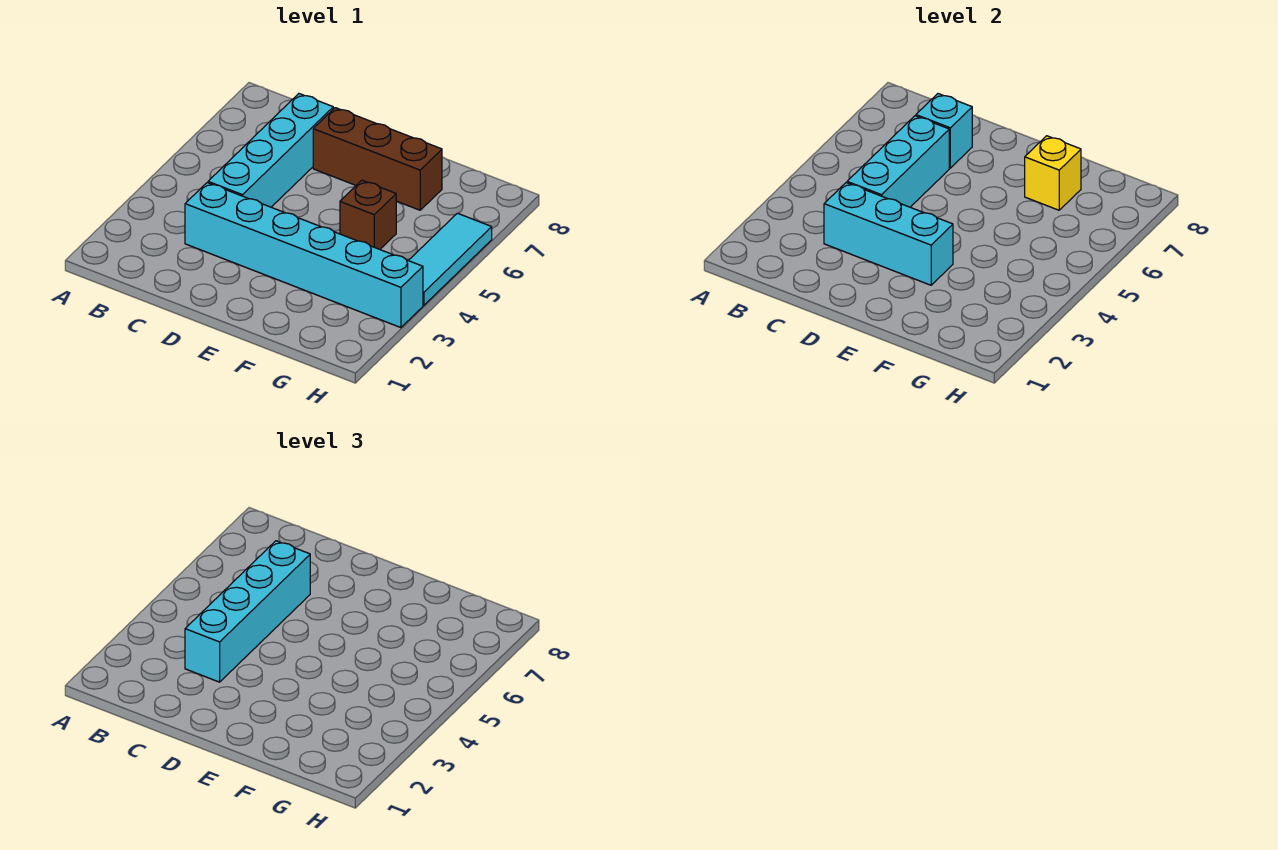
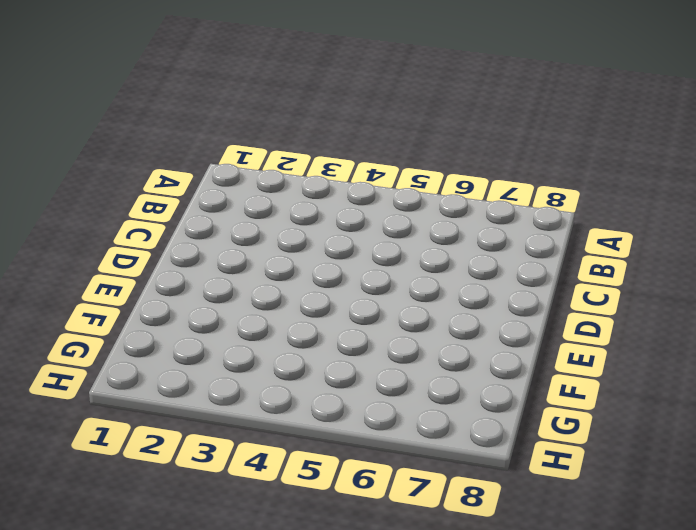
none -> cyan 1x6 brick [185,183,423,328]
none -> cyan 1x4 brick [208,94,333,207]

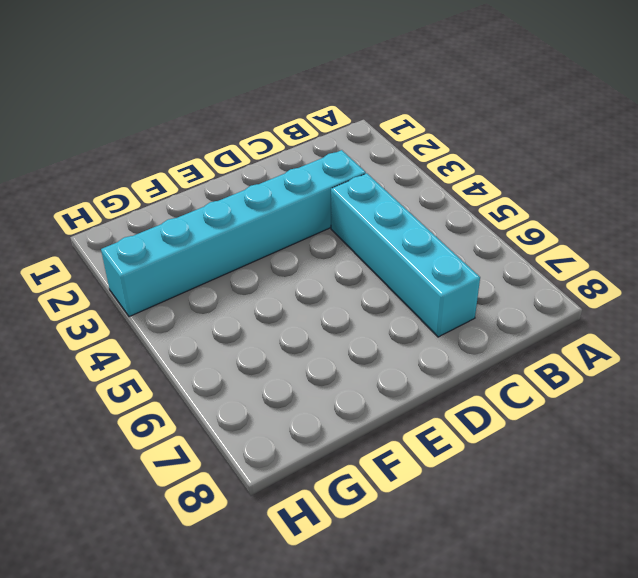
none -> brown 1x3 brick [313,108,442,210]
none -> brown 1x1 brick [340,180,397,249]

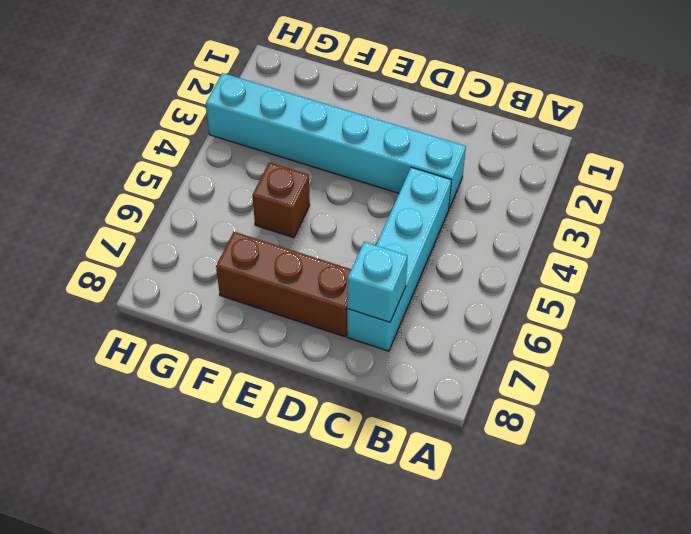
none -> cyan 1x3 tile [408,213,492,305]
none -> cyan 1x3 brick [824,183,953,285]

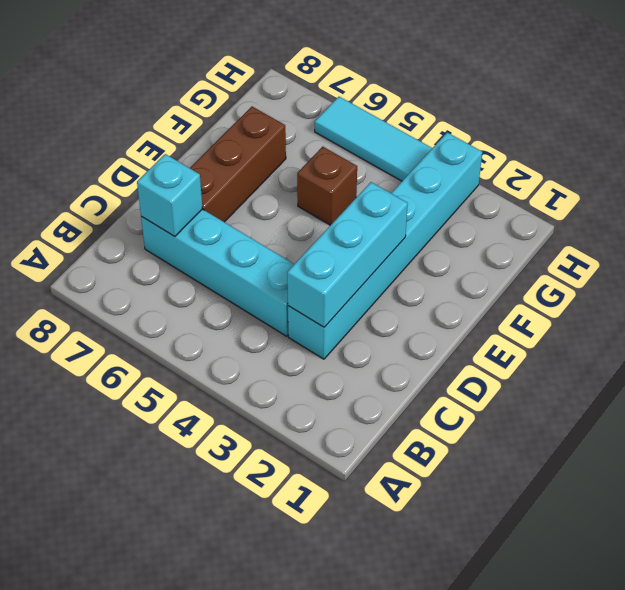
none -> cyan 1x3 brick [847,116,949,207]
none -> yellow 1x1 brick [1025,136,1081,210]

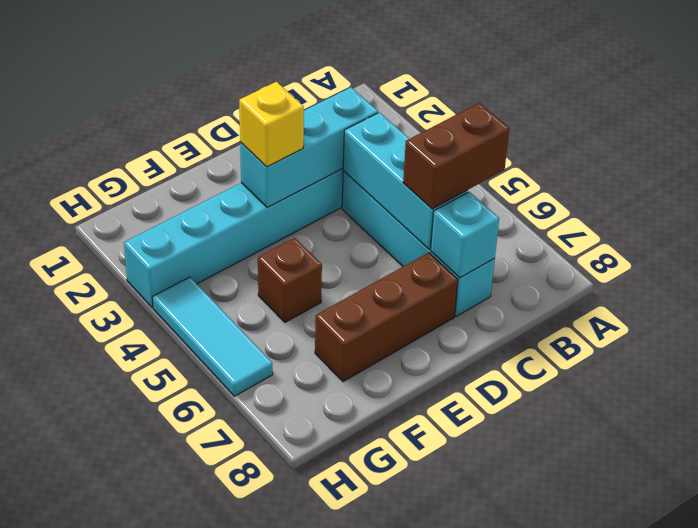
brown 1x2 brick [403,103,509,209] -> cyan 1x4 brick [185,541,310,682]
yellow 1x1 brick [239,82,304,167] -> yellow 1x1 brick moved to [1025,136,1081,210]

